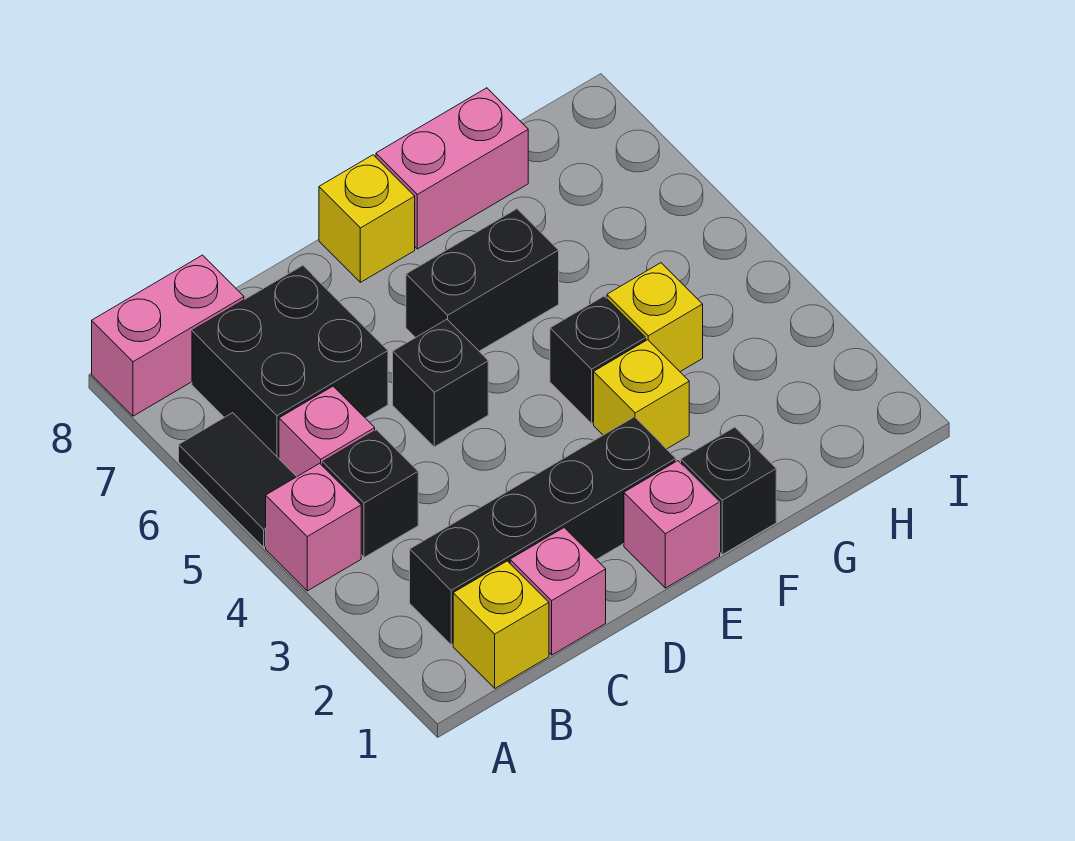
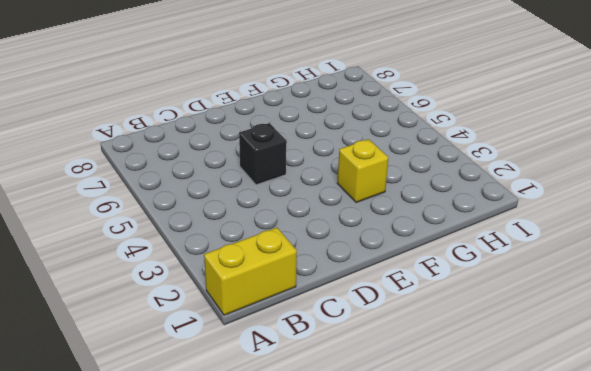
yellow 1x2 brick [204,228,297,315] -> yellow 1x1 brick [453,561,549,688]
none -> pink 1x1 brick [266,463,361,591]
none -> black 1x2 tile [179,413,297,547]
none -> pink 1x2 brick [92,255,244,416]

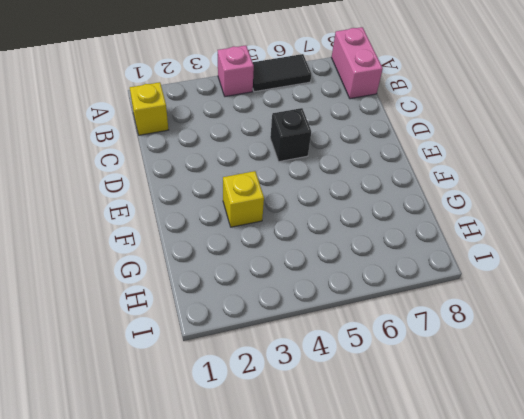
none -> black 1x4 brick [410,417,676,645]
none -> black 1x1 brick [323,430,418,557]
none -> pink 1x1 brick [279,386,375,476]

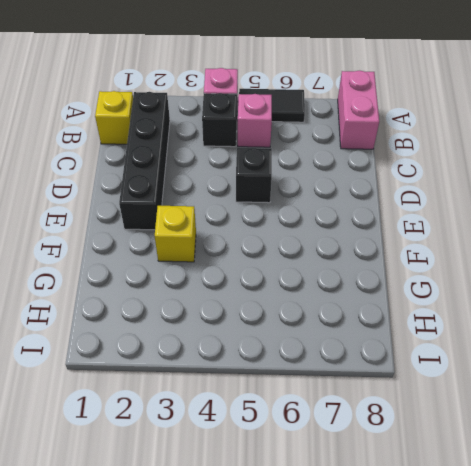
none -> black 2x2 brick [192,266,388,458]
none -> pink 1x1 brick [510,528,606,655]
none -> pink 1x1 brick [624,461,720,588]

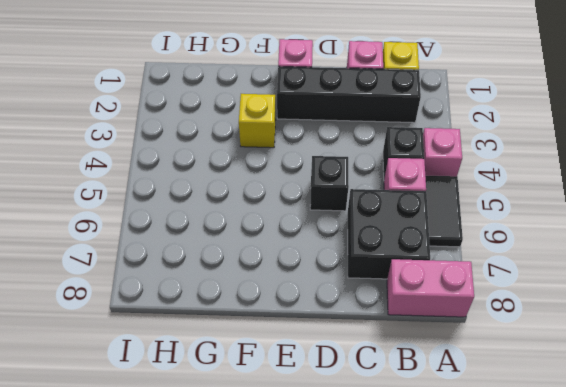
none -> black 1x2 brick [406,209,559,351]
none -> yellow 1x1 brick [319,155,415,282]
none -> black 1x1 brick [681,427,776,555]

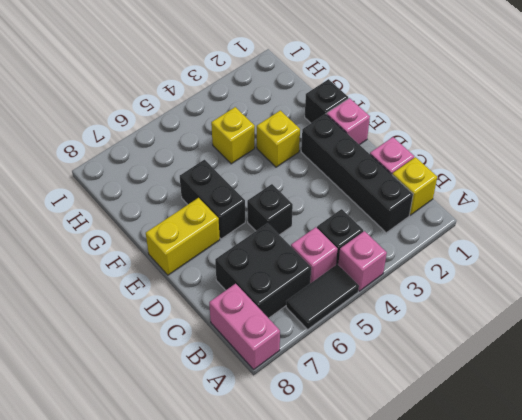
yellow 1x2 brick [146,198,220,275] -> yellow 1x1 brick [319,155,415,282]
none -> black 1x1 brick [550,296,646,423]
none -> pink 1x2 brick [376,88,528,249]

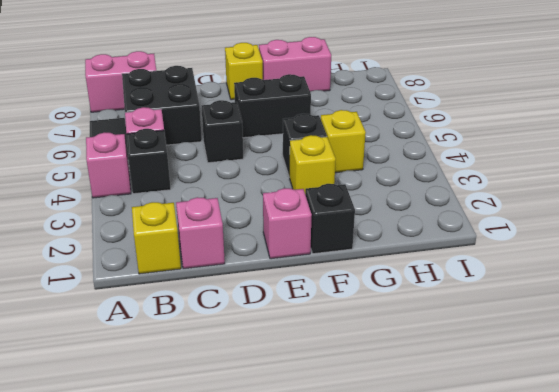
none -> black 1x4 brick [410,417,676,645]

